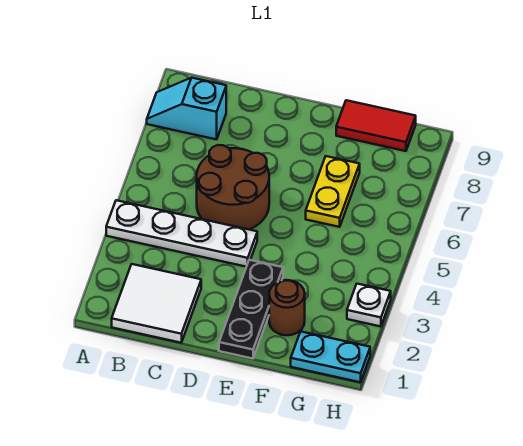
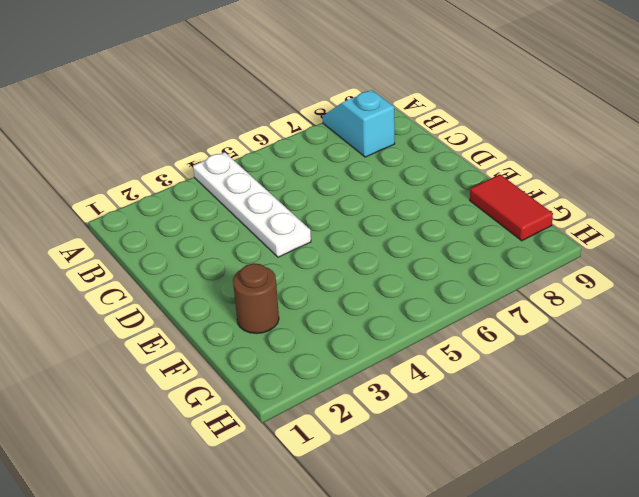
none -> white 2x2 tile [112,264,201,343]
none -> brown 2x2 round brick [197,145,269,229]

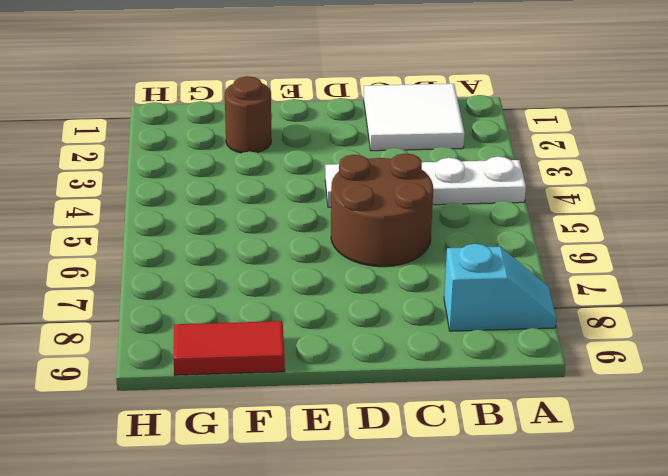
none -> black 1x3 plate [219,260,283,359]
none -> yellow 1x2 plate [306,156,360,227]

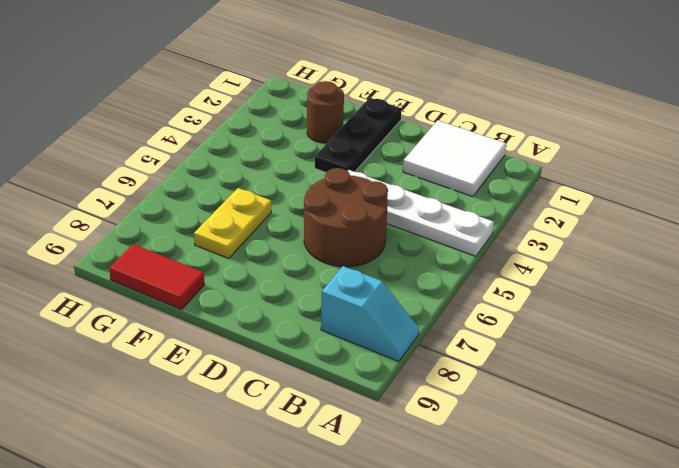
none -> cyan 1x2 plate [291,332,370,382]
none -> white 1x1 plate [347,284,391,327]

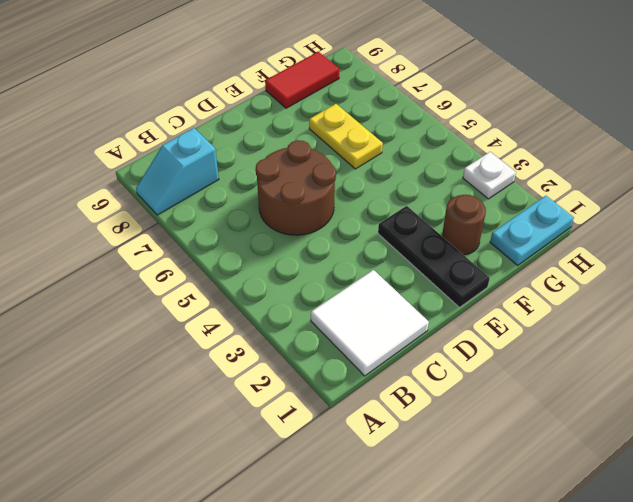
none -> white 1x4 plate [106,200,257,267]

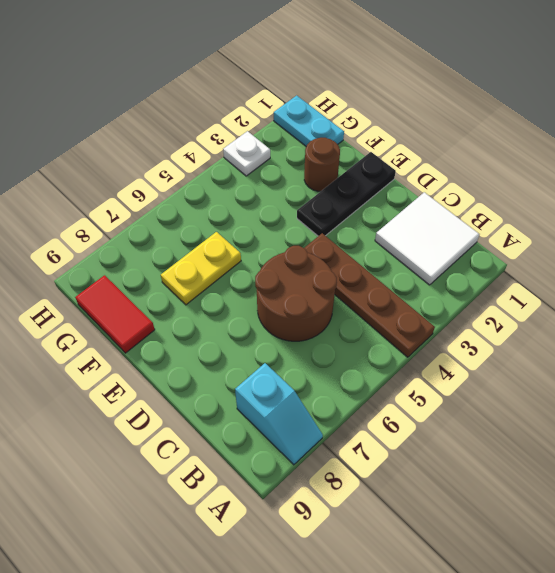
brown 1x4 plate [305,233,435,357] -> white 1x4 plate [106,200,257,267]

